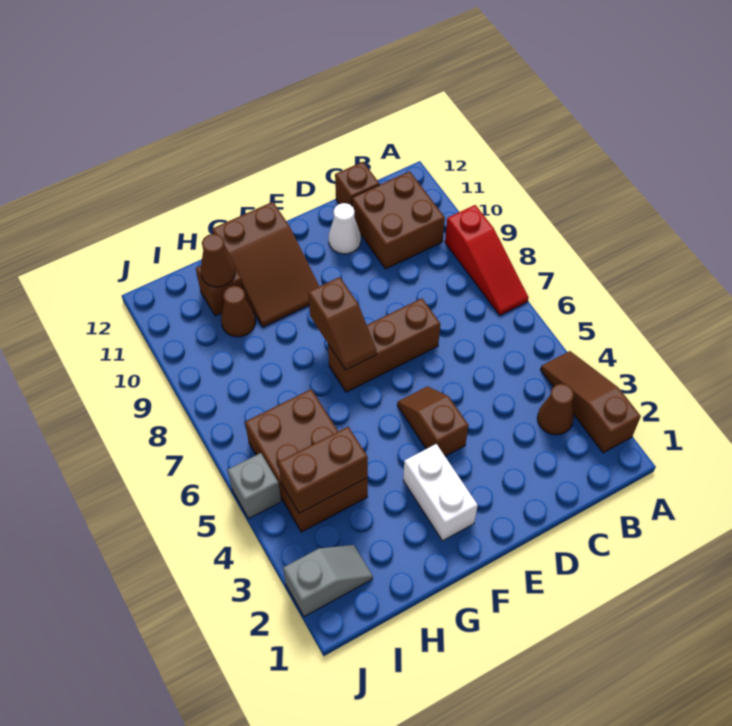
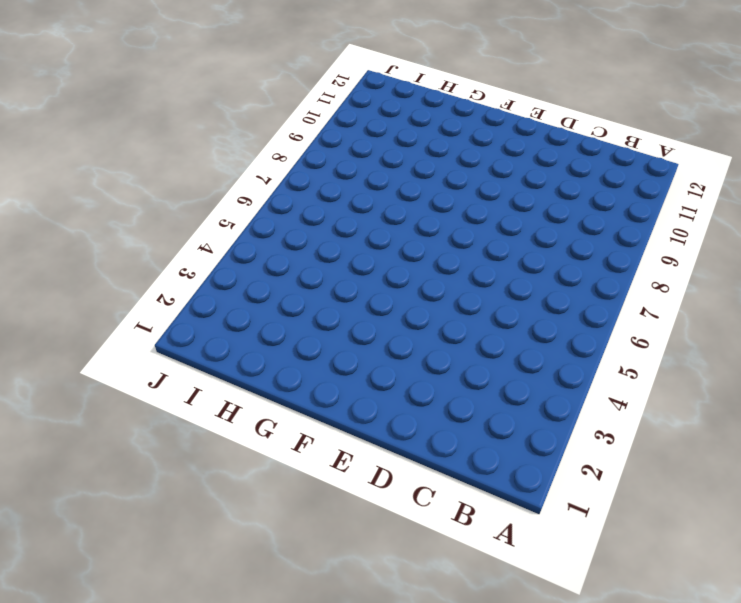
none -> brown 1x3 slope [540,351,641,453]
none -> red 1x3 slope [445,205,529,315]
none -> brown 1x1 cone [537,384,574,435]

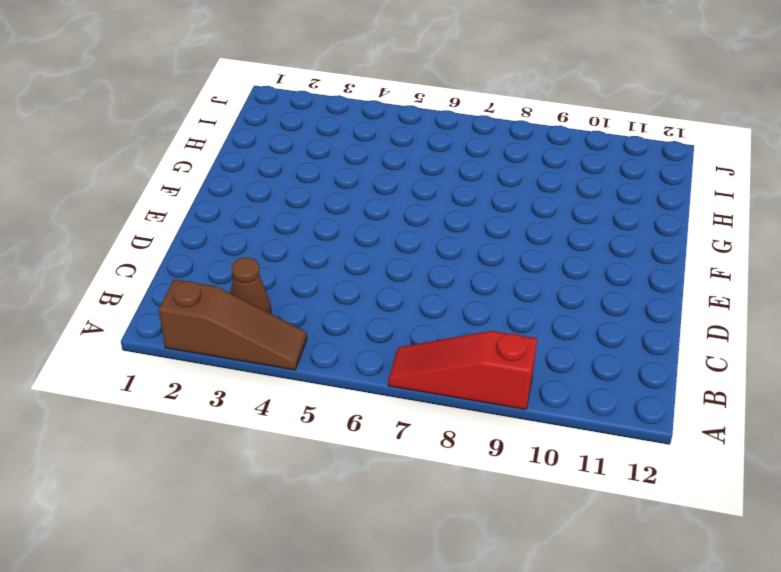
none -> brown 2x2 brick [352,171,445,269]
none -> brown 1x1 brick [335,162,380,206]
none -> brown 1x3 brick [328,298,440,392]

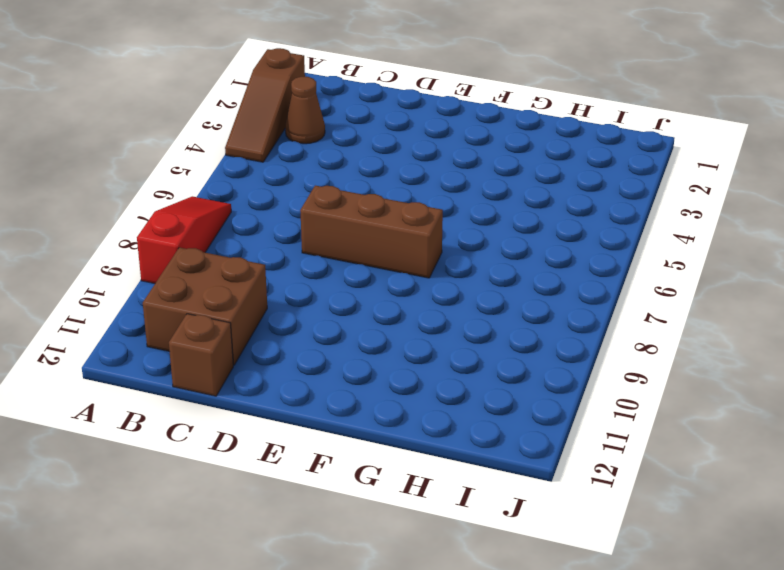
none -> white 1x1 cone [329,203,361,254]
none -> brown 1x2 slope [397,386,469,456]
none -> white 1x2 brick [403,444,478,541]

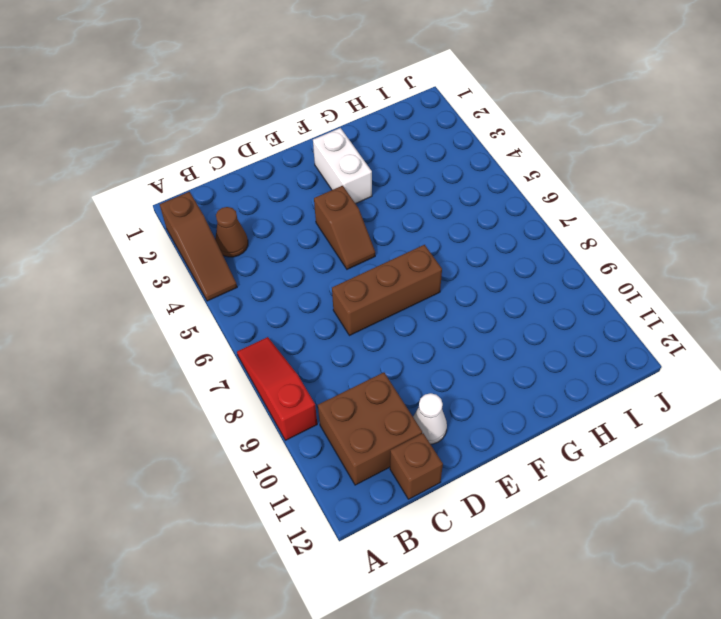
none -> brown 2x3 slope [212,202,319,327]
none -> brown 2x3 brick [245,389,368,532]
none -> brown 1x1 cone [221,286,255,337]

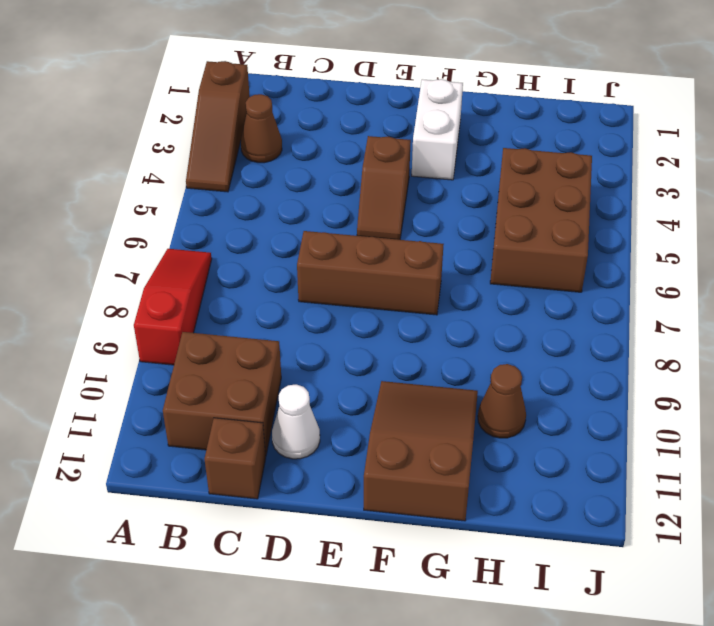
none -> brown 1x1 brick [196,266,243,316]
none -> grey 1x2 slope [283,545,373,617]
none -> grey 1x1 brick [228,453,281,518]

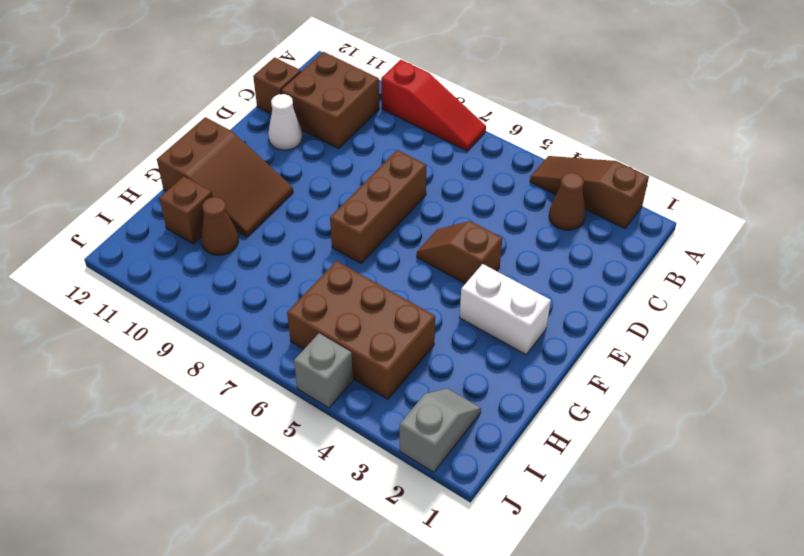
none -> brown 1x2 slope [308,277,377,370]
none -> brown 1x2 brick [278,427,368,513]
none -> brown 1x1 cone [201,234,235,287]

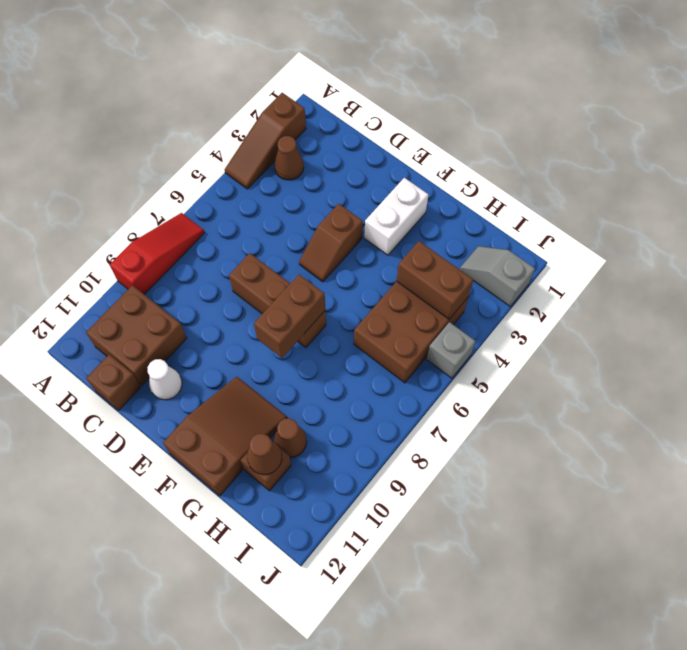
brown 1x2 brick [254,275,325,358] -> brown 1x2 slope [308,277,377,370]

